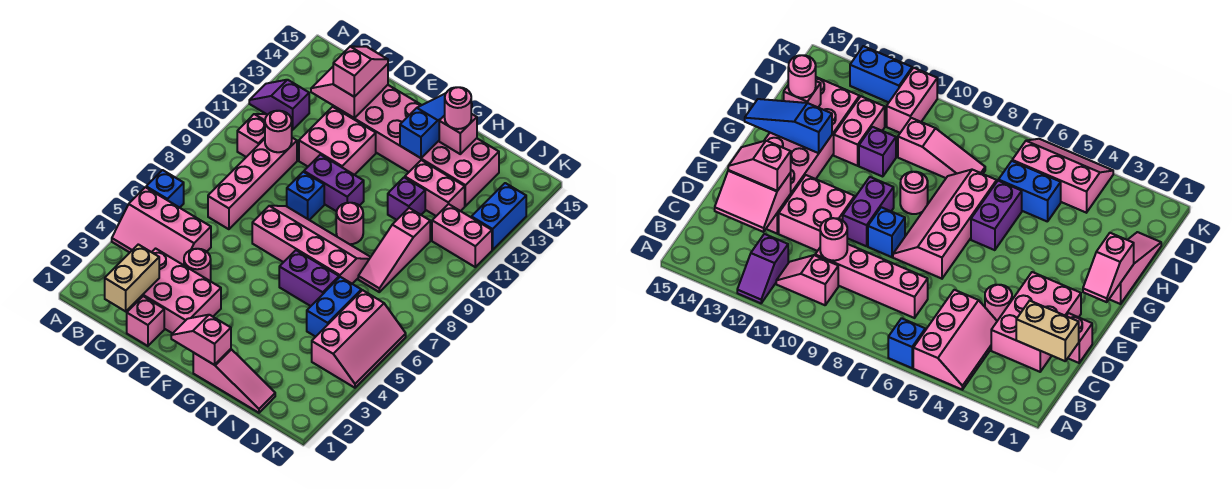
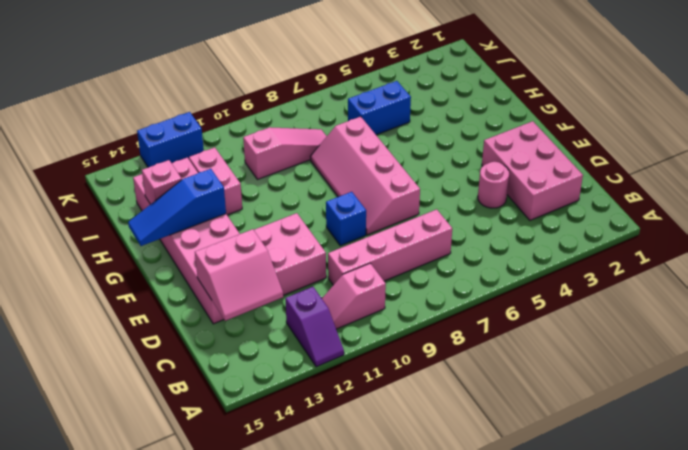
none -> pink 2x3 slope [112,187,211,265]
none -> blue 1x1 brick [146,170,184,208]
none -> pink 1x1 brick [127,296,164,346]
none -> purple 1x2 brick [304,155,364,211]

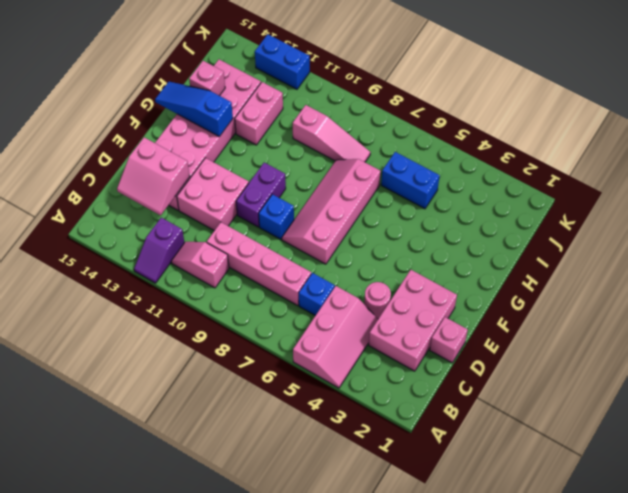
blue 1x1 brick [299,273,335,315] -> blue 1x1 brick moved to [146,170,184,208]
none -> pink 1x3 slope [193,349,275,413]
none -> purple 1x2 brick [279,250,339,306]
none -> pink 1x1 round brick [336,203,363,244]
none -> purple 1x1 brick [388,177,425,220]

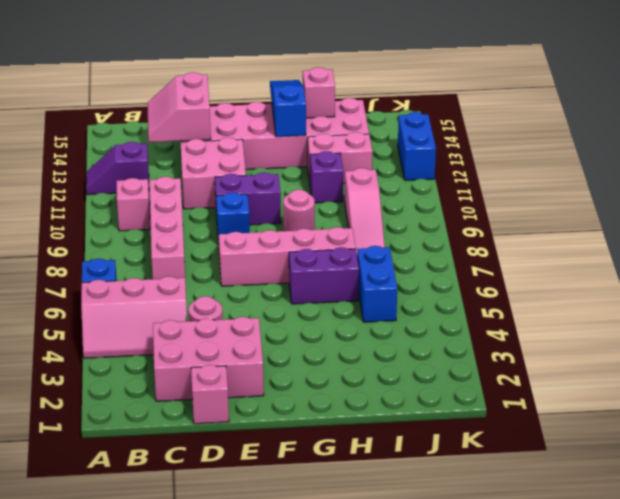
none -> pink 1x3 slope [193,349,275,413]
none -> pink 2x3 slope [312,290,406,388]
none -> pink 1x2 brick [432,204,492,267]
none -> tan 1x2 brick [105,244,159,311]

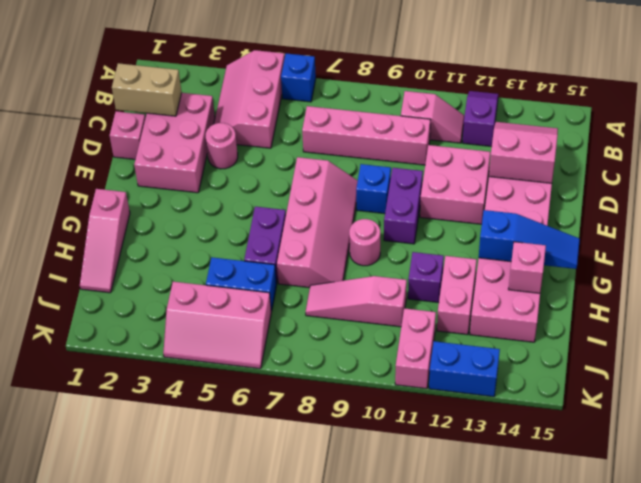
none -> pink 1x1 round brick [265,111,292,152]
none -> pink 1x2 slope [171,315,231,365]
none -> pink 1x2 slope [333,46,388,97]
none -> pink 1x1 round brick [445,87,471,129]

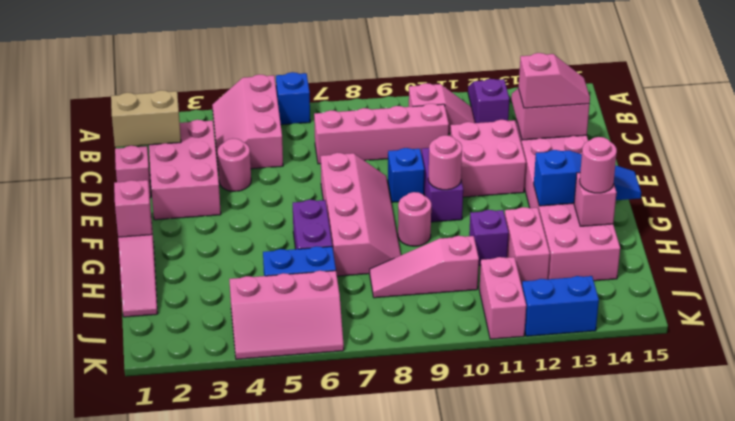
pink 1x1 round brick [428,135,462,190] -> pink 1x1 round brick moved to [265,111,292,152]

